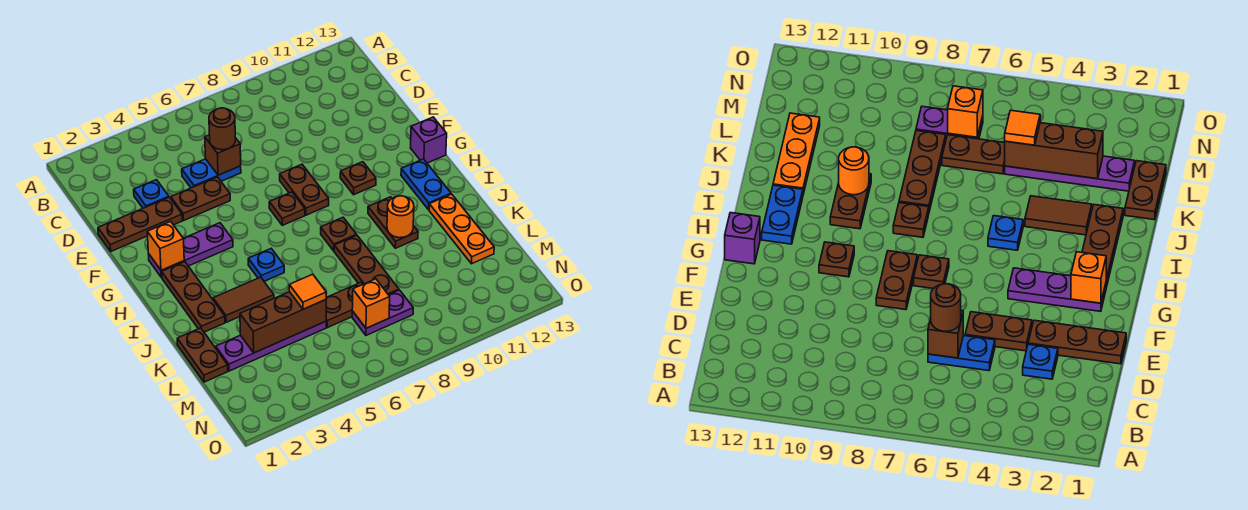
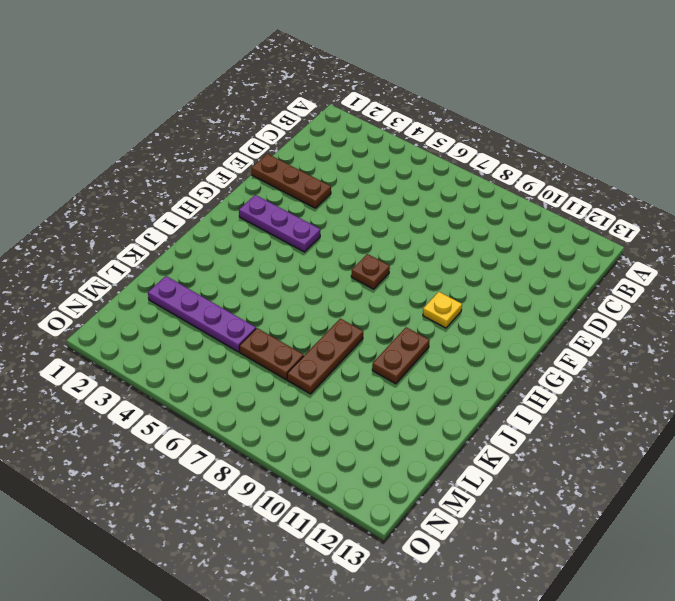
yellow 1x1 plate [423,292,462,328] -> brown 1x1 plate [340,162,376,195]
none -> blue 1x1 plate [134,180,169,208]
none -> blue 1x2 plate [182,159,241,188]
none -> brown 1x2 plate [171,177,230,220]

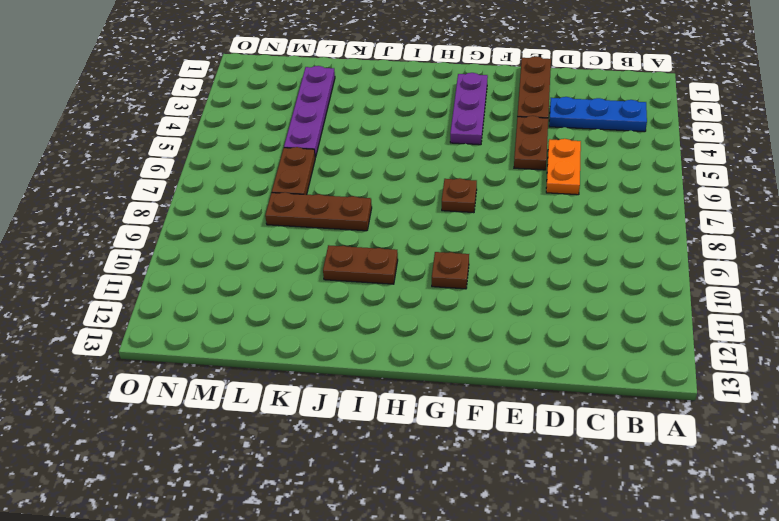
blue 1x3 plate [549,97,647,132] -> blue 1x1 plate [134,180,169,208]
orange 1x2 plate [546,139,581,195] -> blue 1x2 plate [182,159,241,188]
none -> brown 1x2 plate [280,164,329,215]
none -> purple 1x1 brick [411,117,447,163]
none -> brown 1x3 plate [162,262,225,332]

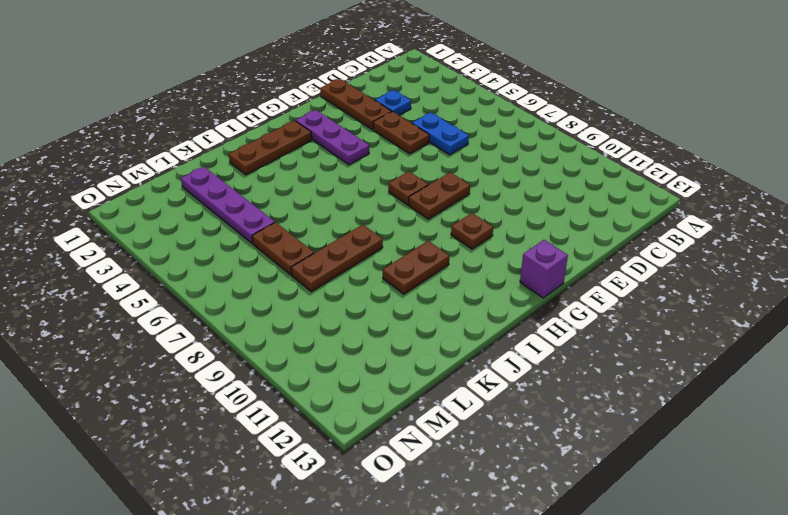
none -> blue 1x2 plate [401,159,451,210]
none -> blue 1x1 plate [248,249,284,281]
none -> brown 1x1 plate [321,218,357,251]

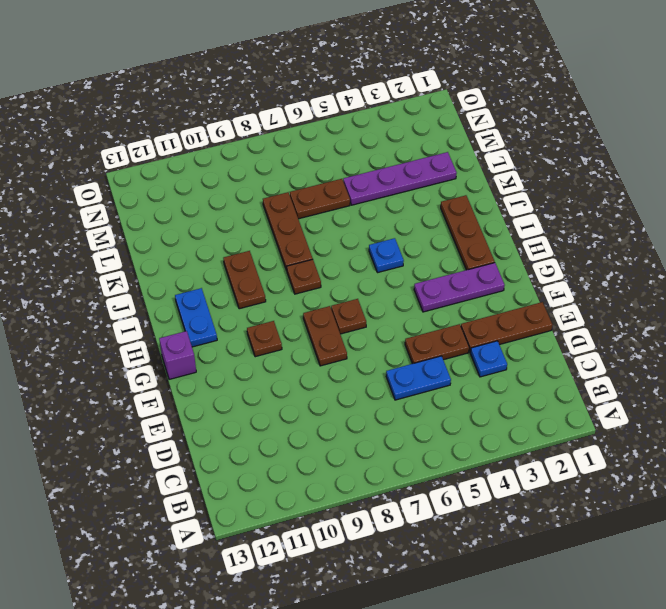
none -> brown 1x2 tile [213,277,274,322]
none -> orange 1x3 plate [429,194,494,264]
none -> brown 1x2 plate [177,328,228,382]

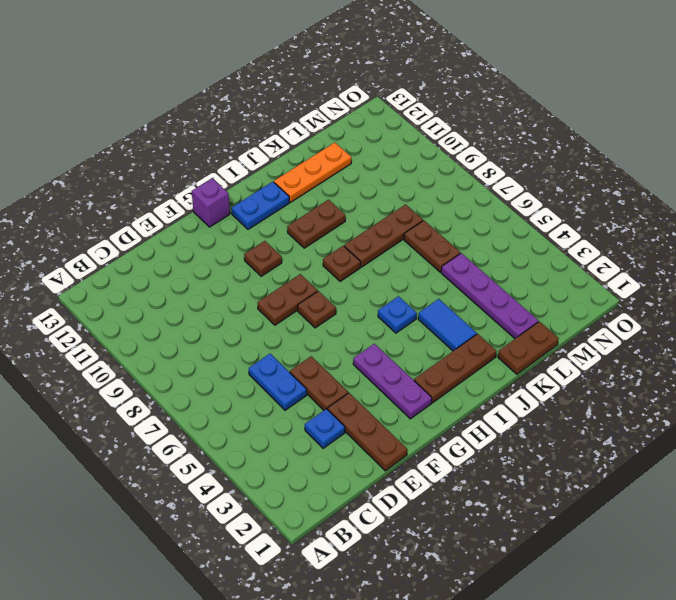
blue 1x2 tile [418,299,477,351] -> brown 1x2 tile [213,277,274,322]
none -> purple 1x2 plate [352,290,413,335]
none -> brown 1x1 brick [205,135,241,175]
none -> orange 1x1 brick [147,221,184,270]

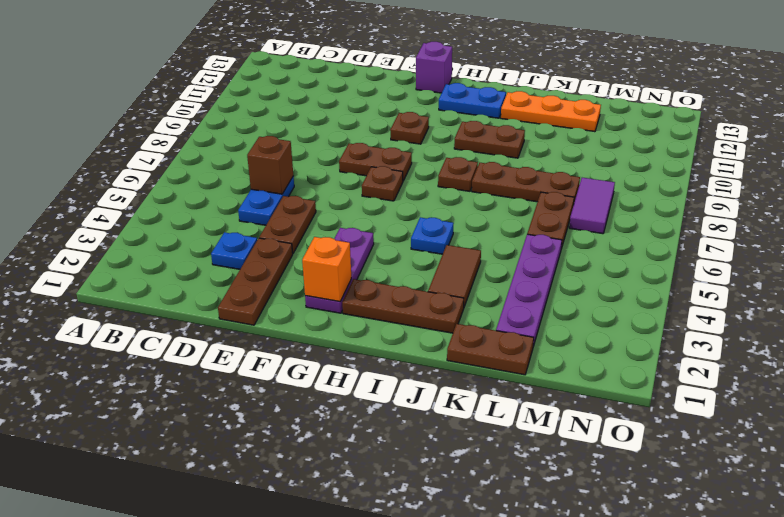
purple 1x2 tile [569,178,615,234] -> purple 1x2 plate [352,290,413,335]
none -> orange 1x1 round brick [387,196,414,238]
none -> brown 1x3 brick [240,292,326,353]
none -> orange 1x1 brick [352,279,390,328]

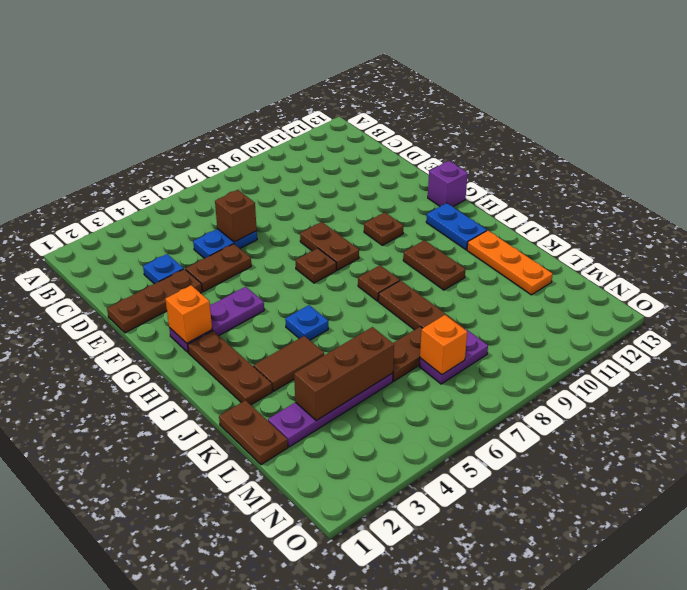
none -> orange 1x1 round brick [387,196,414,238]
none -> brown 1x1 round brick [209,108,235,150]
none -> orange 1x1 tile [289,274,326,309]

